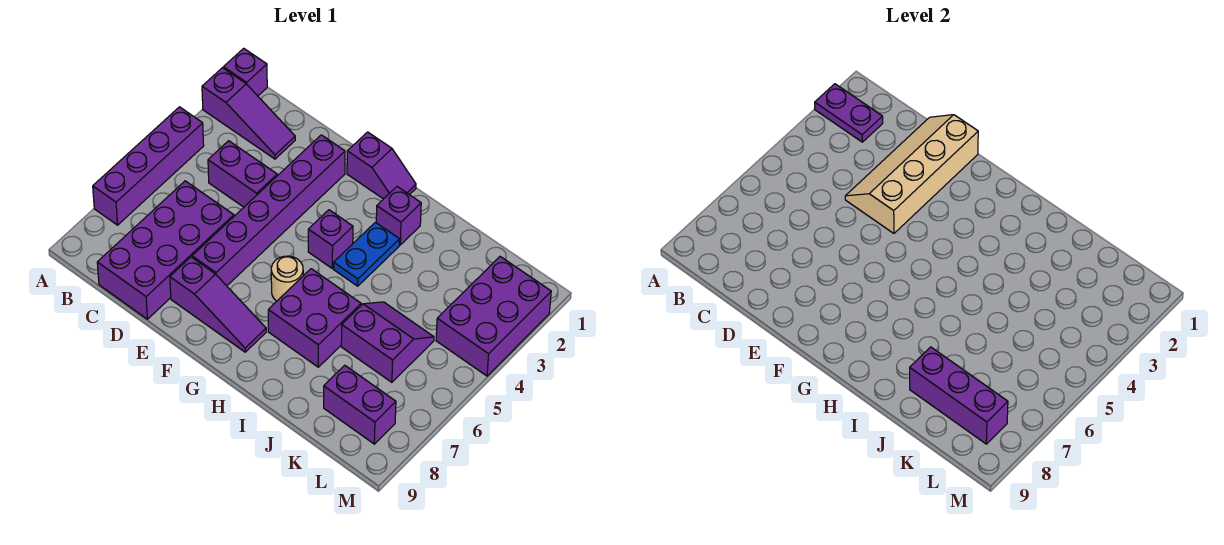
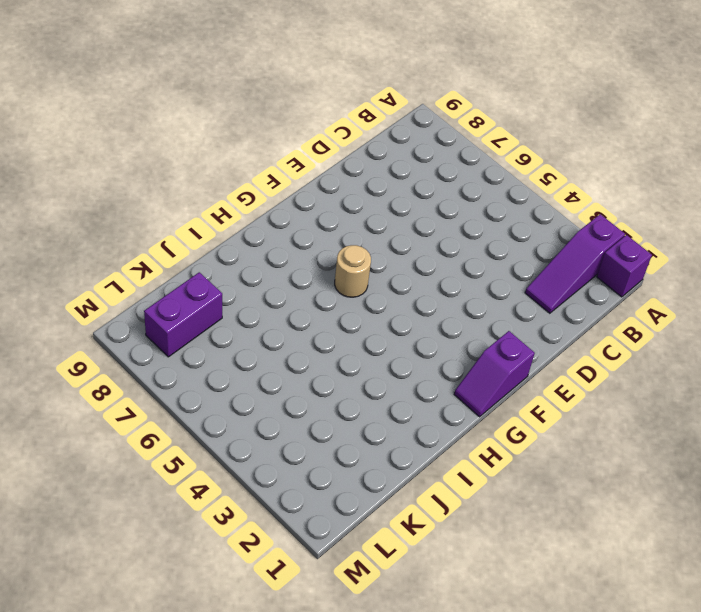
none -> purple 1x4 brick [93,107,204,225]
none -> purple 1x2 brick [208,141,277,207]
none -> purple 2x4 brick [97,181,234,319]

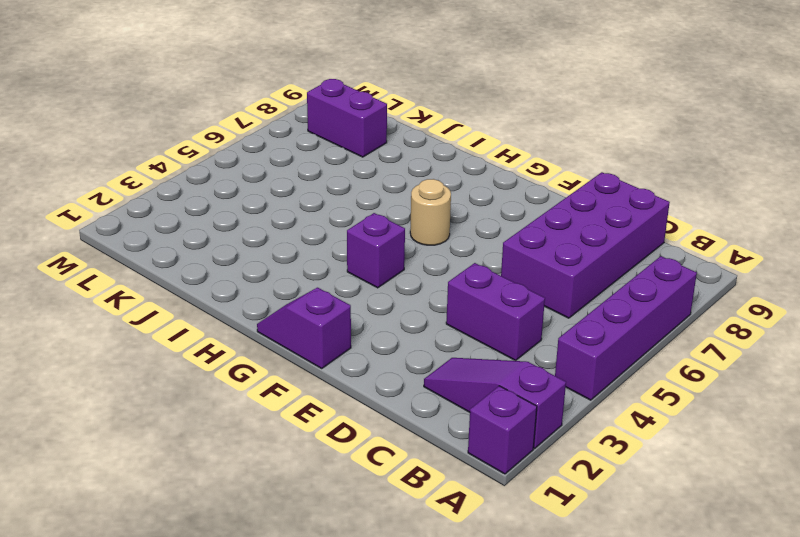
none -> purple 1x6 brick [192,135,345,286]
none -> purple 1x3 slope [170,257,266,352]
none -> purple 1x1 brick [376,187,421,245]

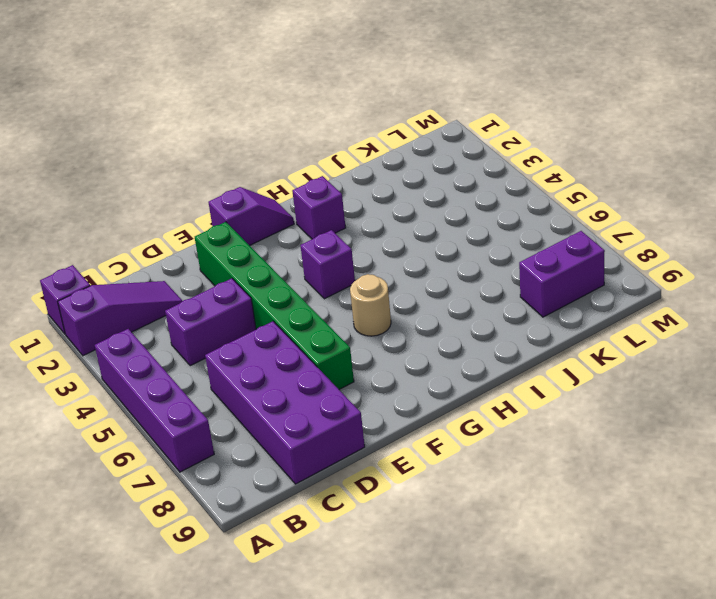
green 1x6 brick [195,222,354,389] -> purple 1x6 brick [192,135,345,286]
none -> purple 1x3 slope [170,257,266,352]
none -> blue 1x2 plate [334,222,400,286]
none -> purple 2x2 brick [268,269,361,367]

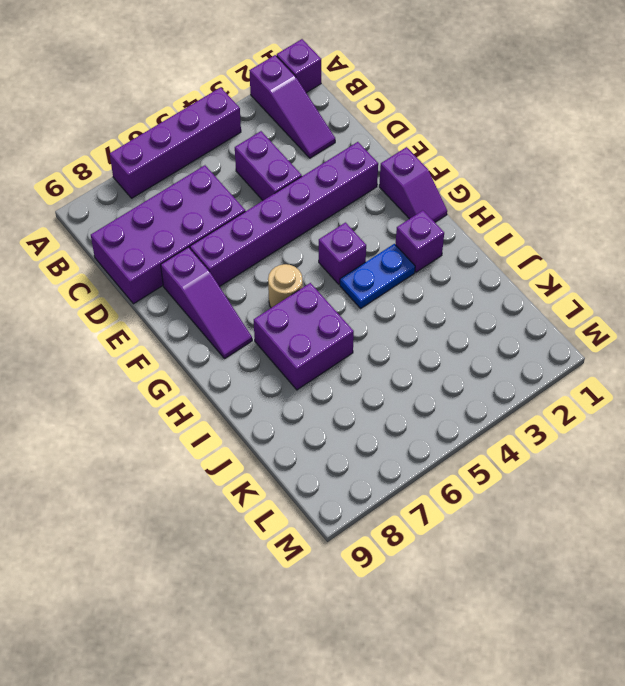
none -> purple 2x2 slope [341,302,434,382]
none -> purple 1x2 brick [324,365,396,444]
none -> purple 2x3 brick [436,257,551,376]

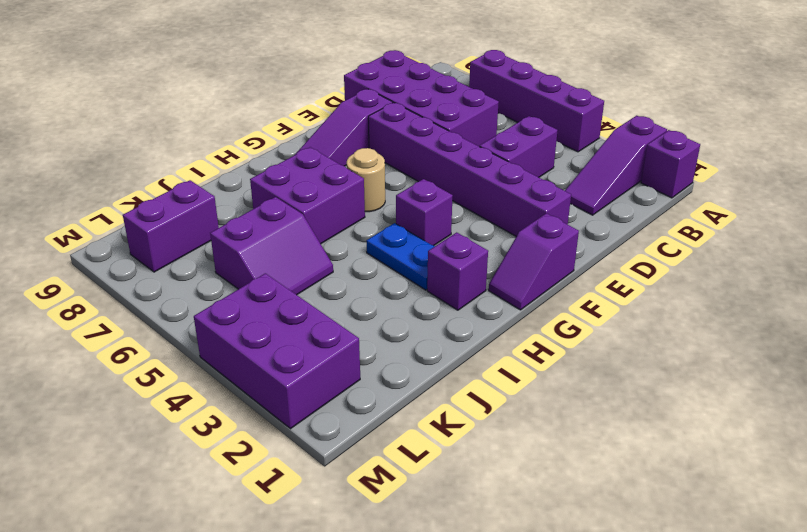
none -> purple 1x2 plate [815,84,883,142]
none -> tan 2x4 slope [845,115,978,233]
none -> purple 1x3 brick [910,347,1008,444]

